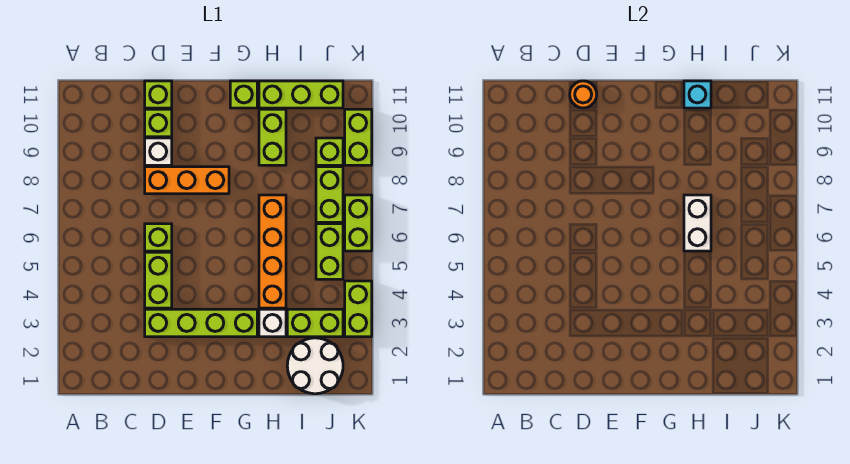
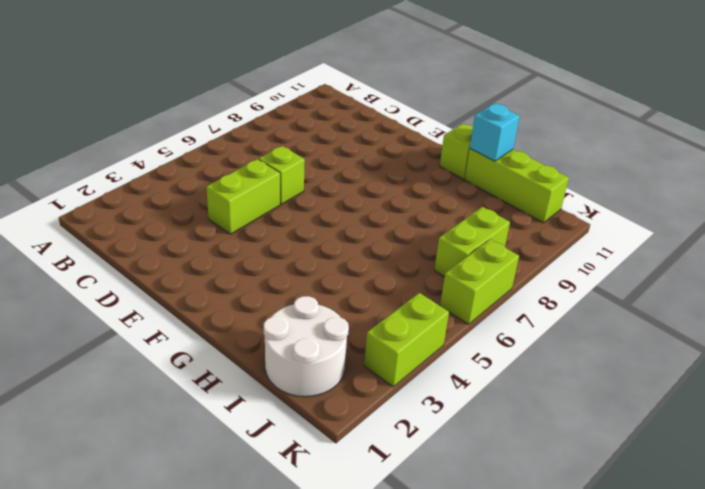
none -> lime 1x4 brick [145,309,257,337]
none -> orange 1x3 brick [145,167,229,194]
none -> white 1x1 brick [145,138,172,165]

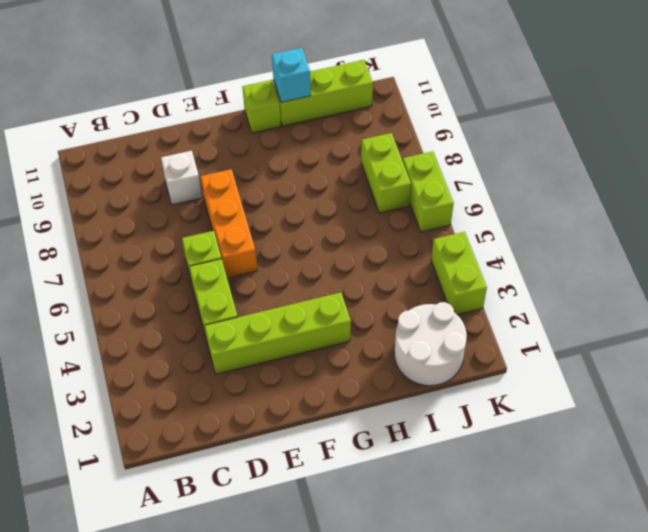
orange 1x3 brick [201,169,257,278] -> orange 1x3 brick turned to [145,167,229,194]
none -> lime 1x1 brick [145,109,172,137]
none -> lime 1x1 brick [145,81,172,108]
none -> white 1x1 brick [259,309,286,337]

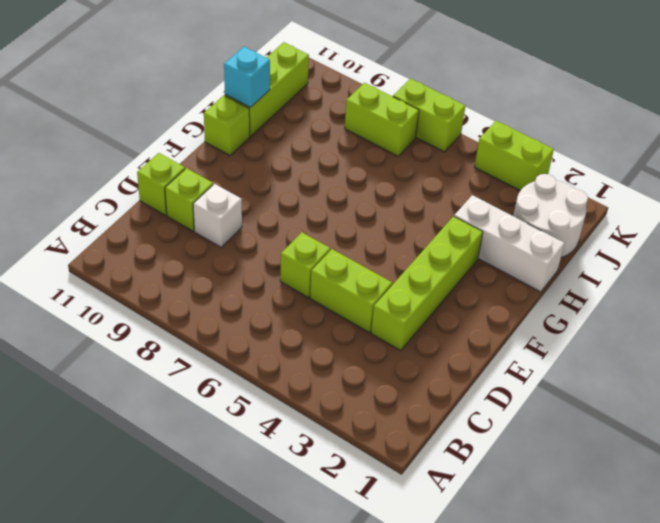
white 1x3 brick [454,195,564,292] -> white 1x1 brick [259,309,286,337]
none -> orange 1x3 brick [145,167,229,194]
none -> orange 1x4 brick [259,195,286,308]
none -> lime 1x2 brick [259,109,286,165]

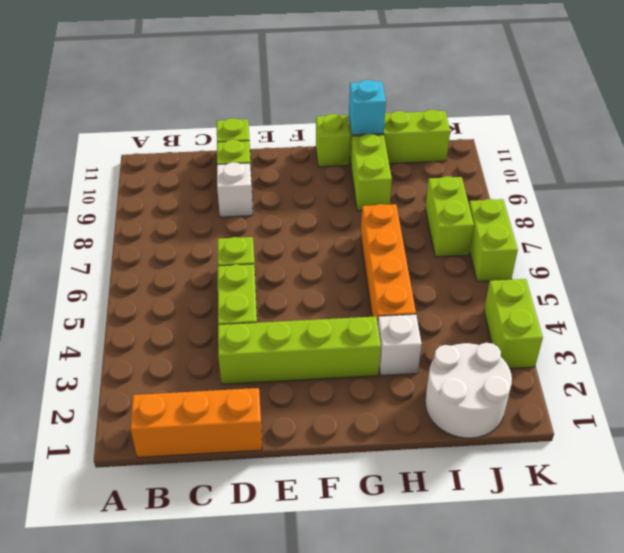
orange 1x3 brick [131,388,262,457] -> orange 1x3 brick moved to [145,167,229,194]
none -> lime 1x2 brick [287,309,343,337]
none -> lime 1x2 brick [316,224,343,279]
none -> lime 1x1 brick [316,138,343,165]

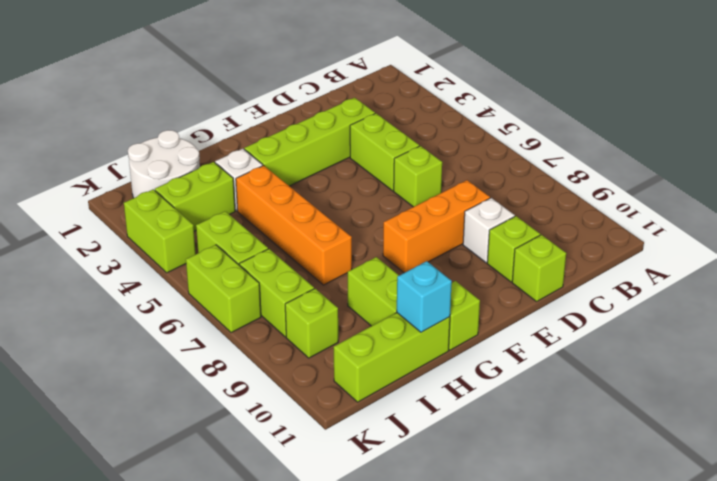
none -> lime 1x2 brick [345,109,372,165]
none -> orange 1x1 round brick [570,81,597,108]
none -> white 1x2 brick [684,195,711,251]

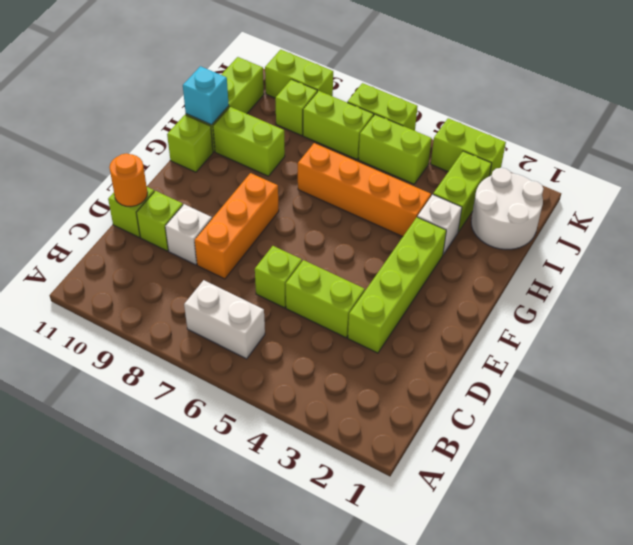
white 1x2 brick [184,280,265,359] -> white 1x2 brick moved to [684,195,711,251]

